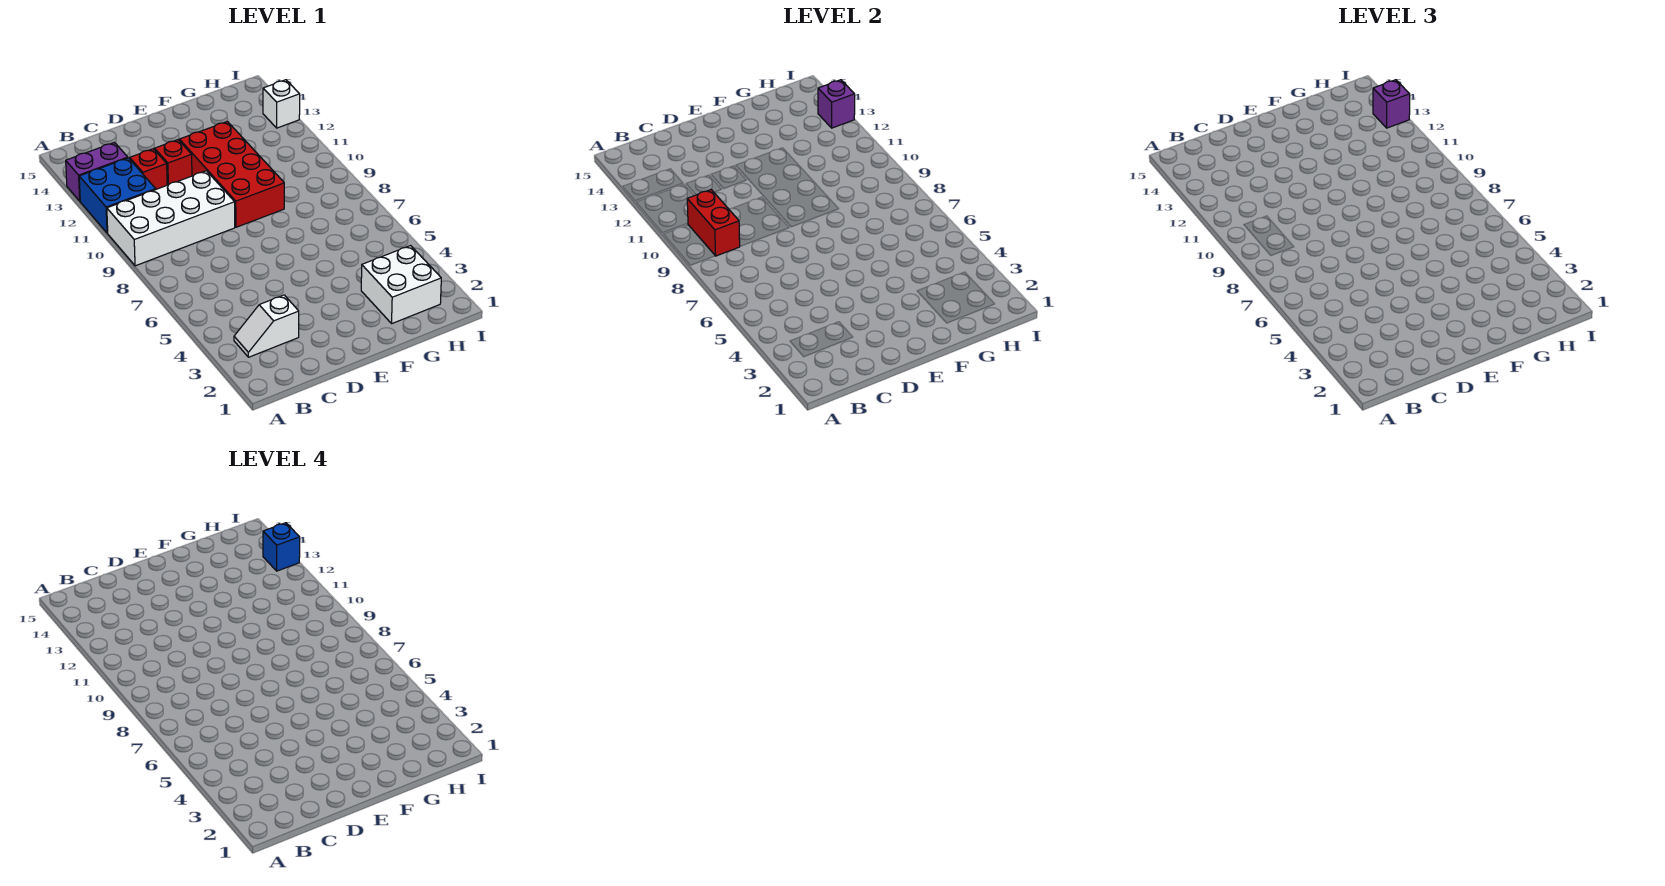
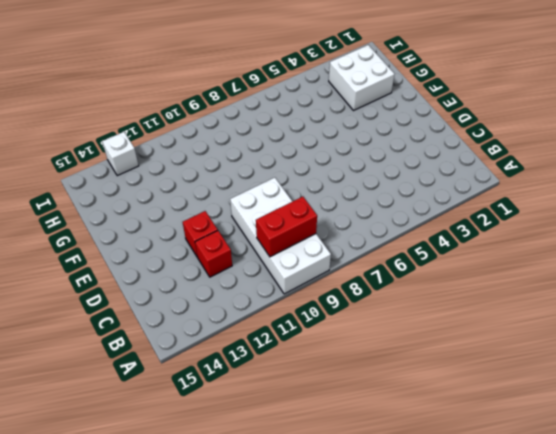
none -> blue 2x2 brick [79,158,156,233]
none -> purple 1x2 brick [66,143,128,201]
none -> white 1x2 slope [234,295,299,357]

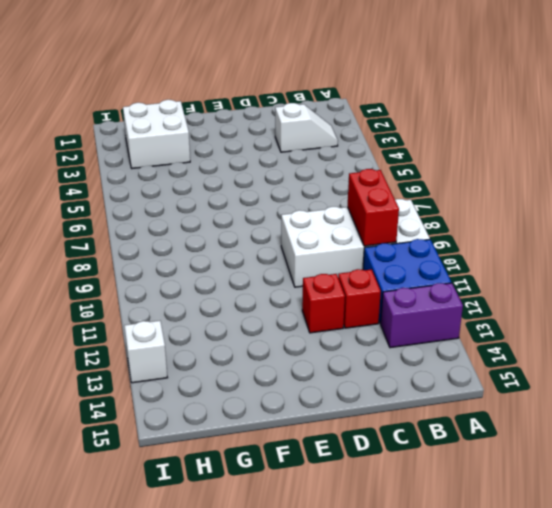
none -> red 2x4 brick [179,121,284,227]
none -> purple 1x1 brick [818,80,855,128]
none -> purple 1x1 brick [1373,80,1410,128]

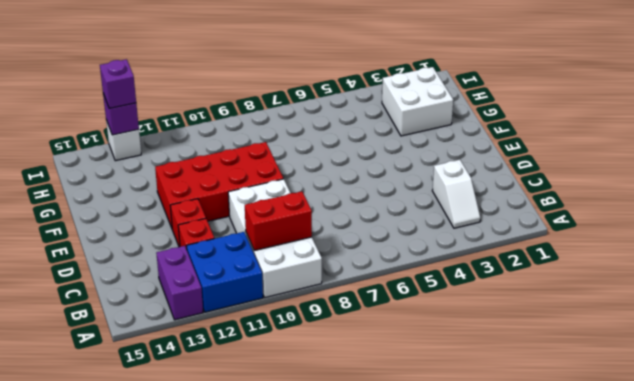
none -> blue 1x1 brick [263,523,300,571]

